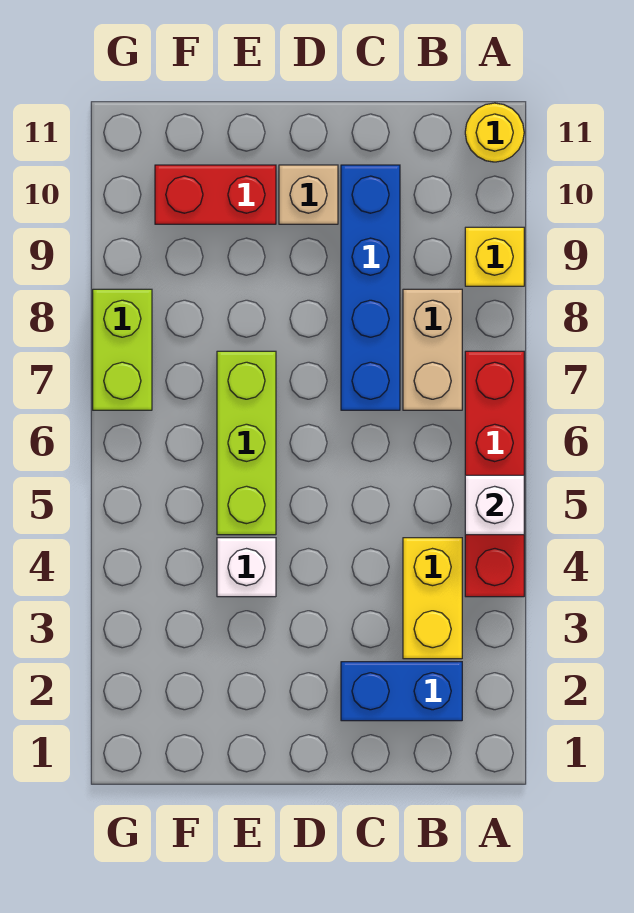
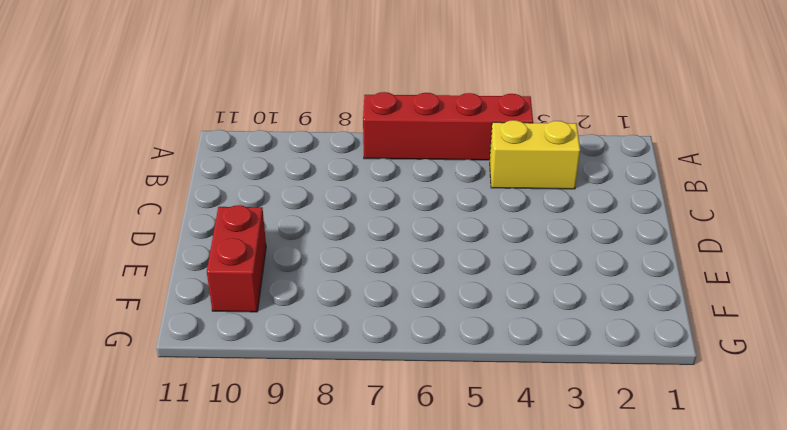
none -> yellow 1x1 brick [465,227,524,286]
none -> yellow 1x1 round brick [465,103,524,162]
none -> blue 1x2 brick [341,662,462,721]

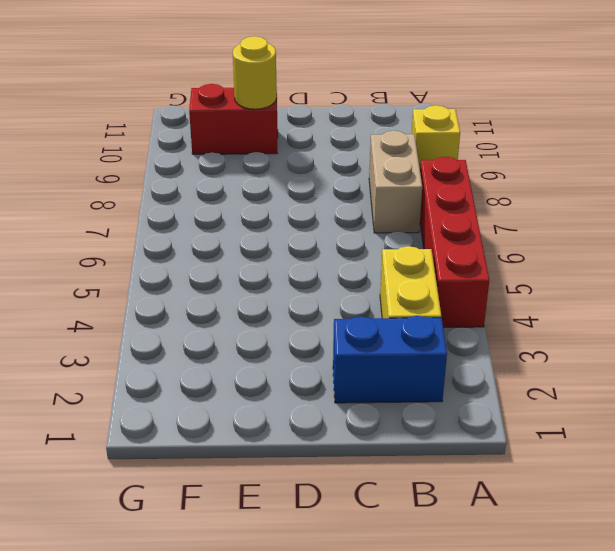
yellow 1x1 round brick [233,36,277,109] -> yellow 1x1 round brick moved to [465,103,524,162]
none -> blue 1x4 brick [341,165,400,410]
none -> tan 1x1 brick [279,165,338,224]
none -> white 1x1 brick [217,538,276,597]

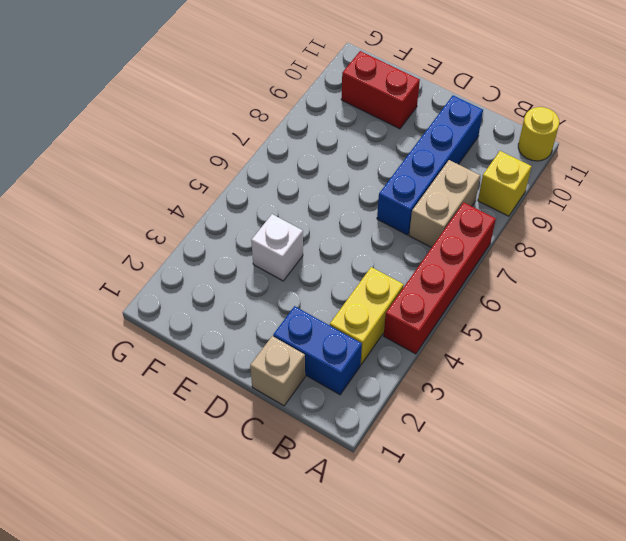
tan 1x1 brick [250,336,305,406] -> tan 1x1 brick moved to [279,165,338,224]
none -> lime 1x3 brick [217,351,276,535]
none -> lime 1x2 brick [93,289,152,410]
none -> white 1x1 brick [465,475,524,535]

